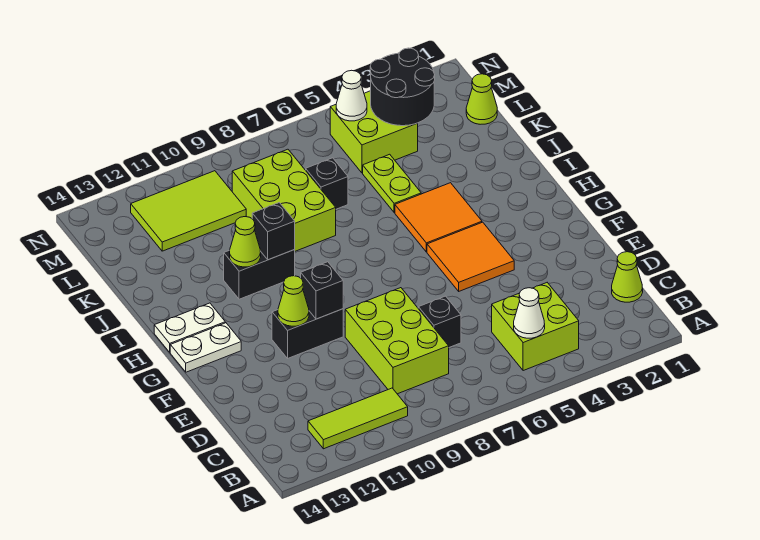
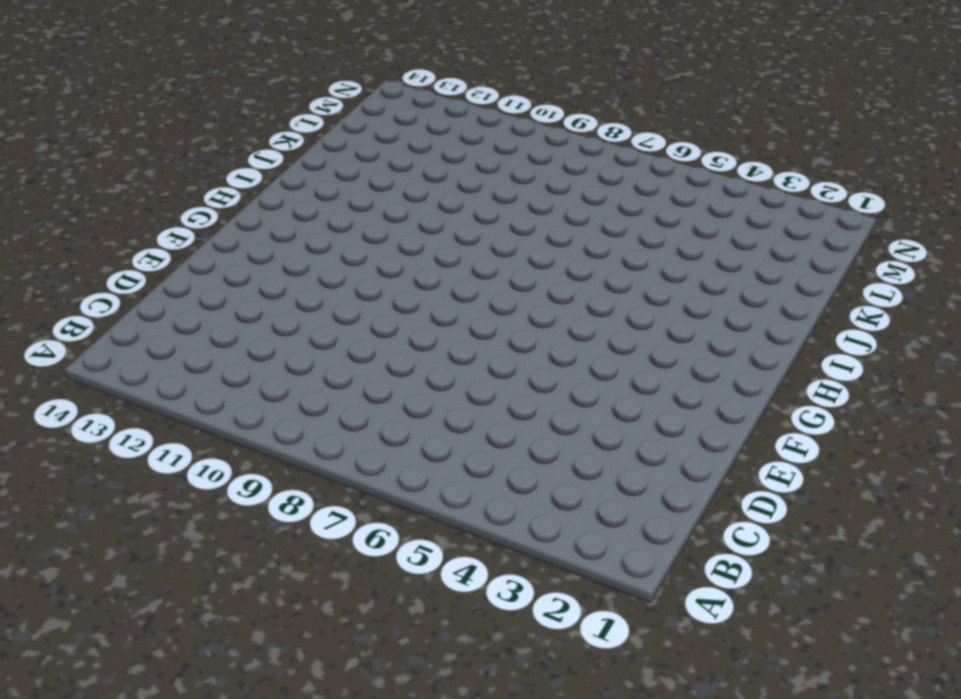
none -> lime 2x2 brick [492,283,579,371]
none -> lime 1x3 tile [308,388,408,449]
none -> lime 1x1 cone [612,252,643,302]

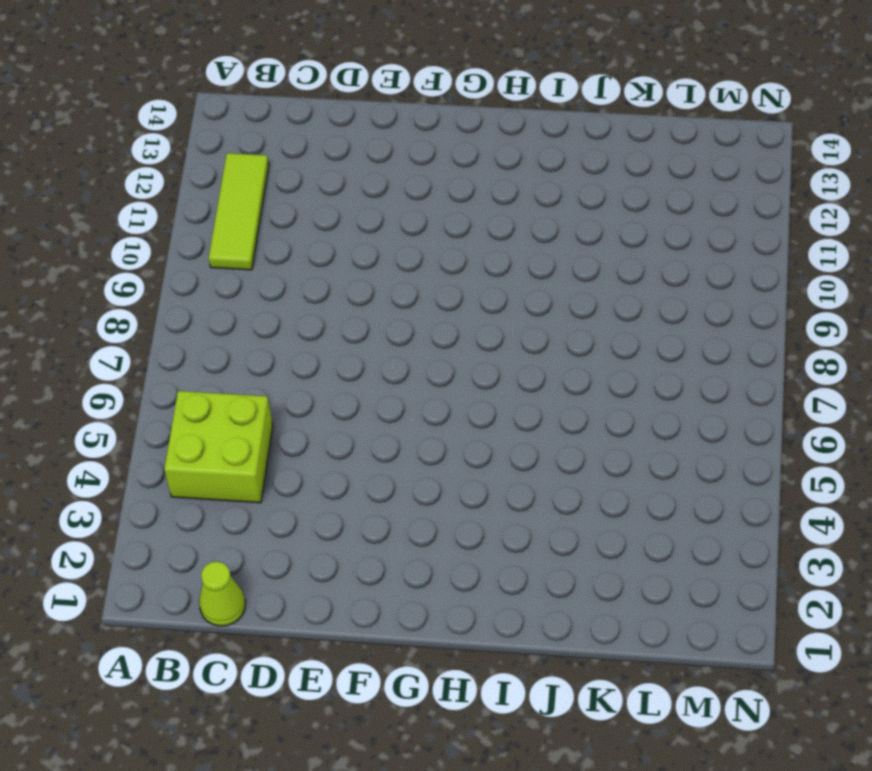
none -> lime 2x3 brick [345,288,449,394]
none -> black 1x1 brick [418,296,461,347]
none -> orange 2x2 tile [427,222,514,291]

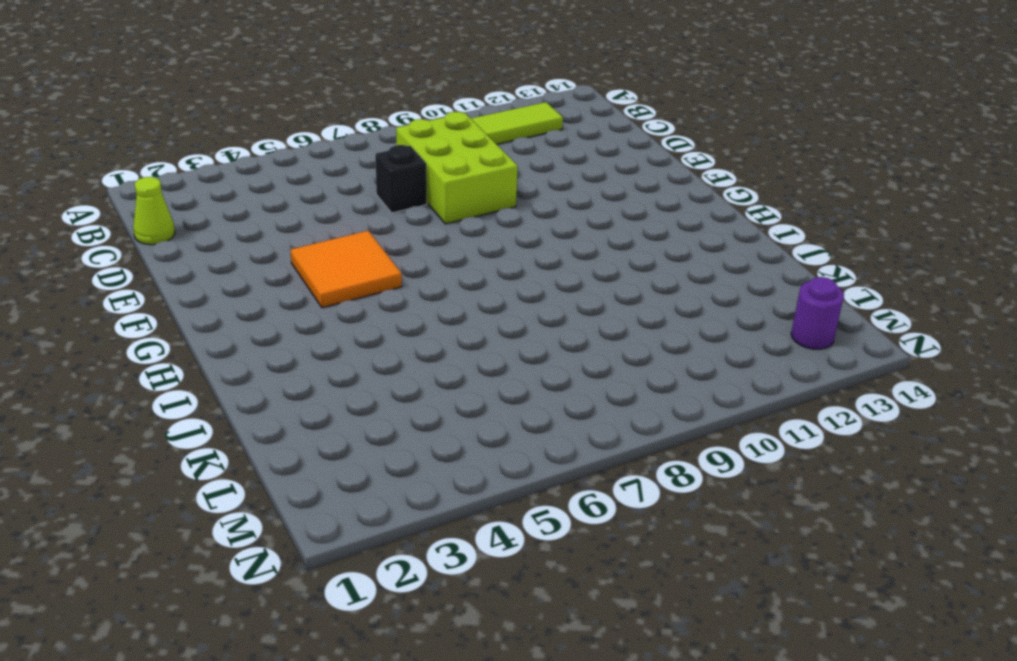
purple 1x1 round brick [791,277,844,349] -> none
none -> lime 2x2 brick [492,283,579,371]
none -> black 1x2 brick [272,309,343,358]
none -> white 1x2 plate [170,323,241,372]

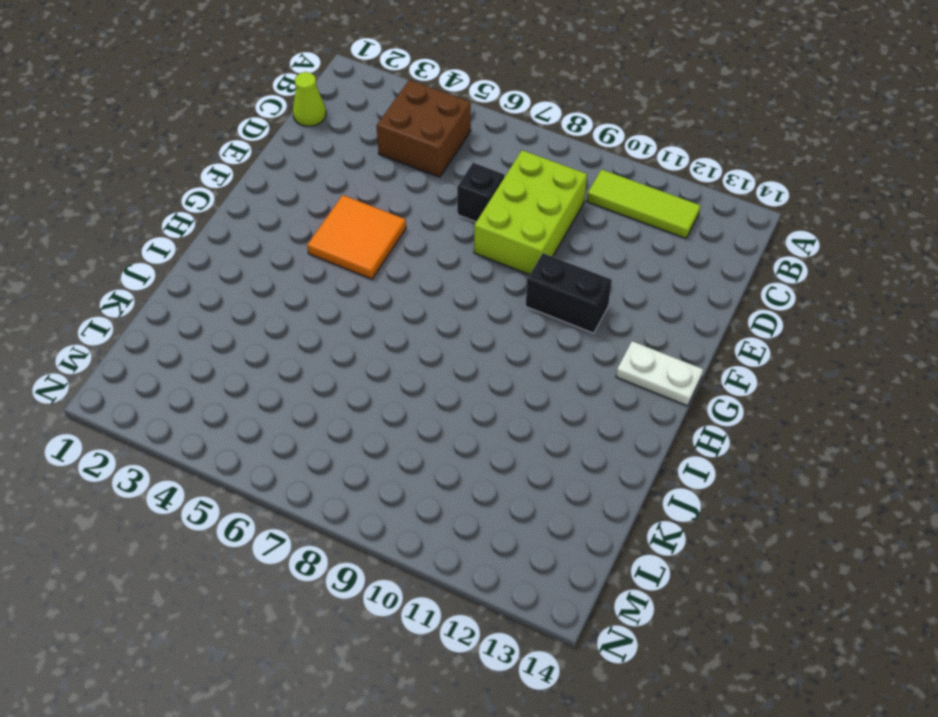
brown 2x2 brick [377,80,471,177] -> lime 2x2 brick [492,283,579,371]
none -> orange 2x2 tile [395,183,482,252]
none -> white 1x2 plate [154,303,225,352]
none -> black 1x2 brick [224,250,295,299]

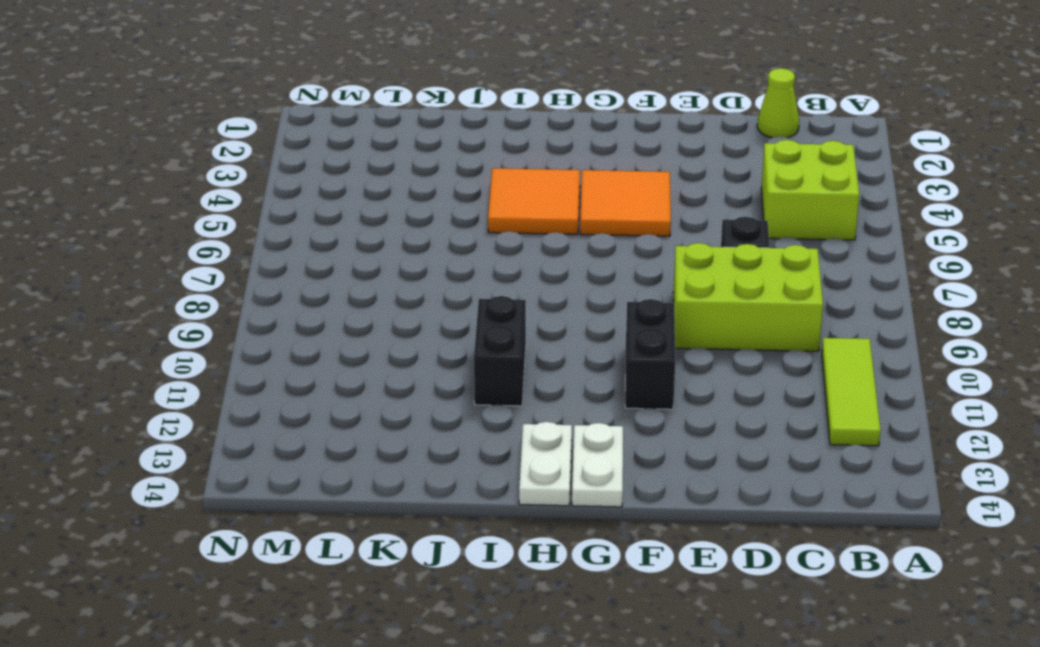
none -> lime 1x2 plate [363,154,421,213]
none -> lime 2x3 brick [232,149,336,251]
none -> black 1x1 brick [306,158,348,209]

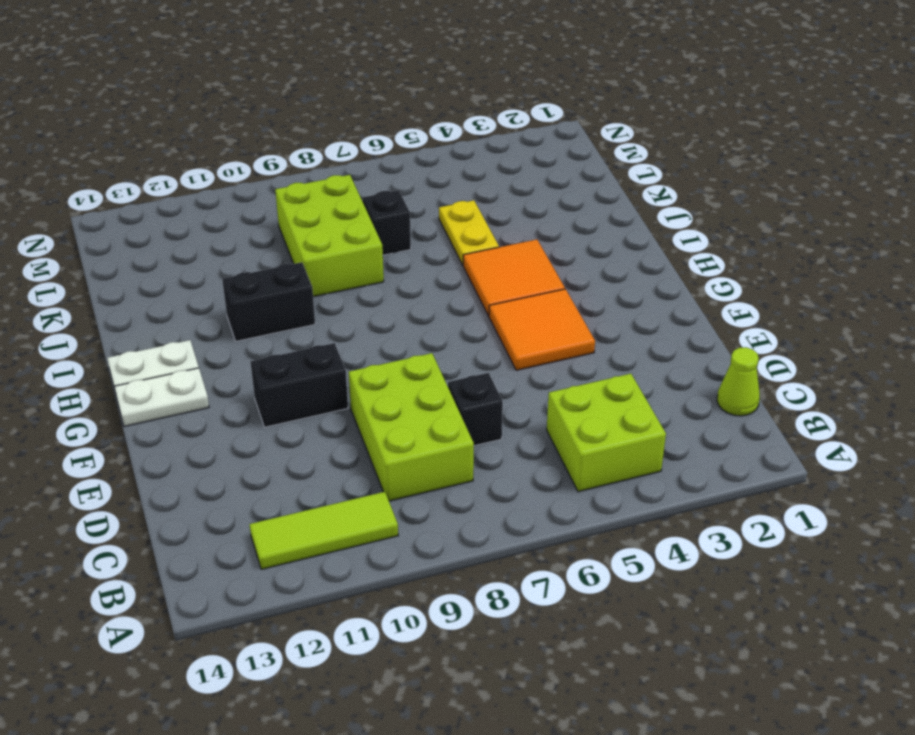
yellow 1x2 plate [439,200,499,265] -> lime 1x2 plate [363,154,421,213]
none -> lime 1x1 cone [466,74,497,124]
none -> lime 2x2 brick [330,91,418,173]
none -> lime 2x3 tile [131,171,246,251]

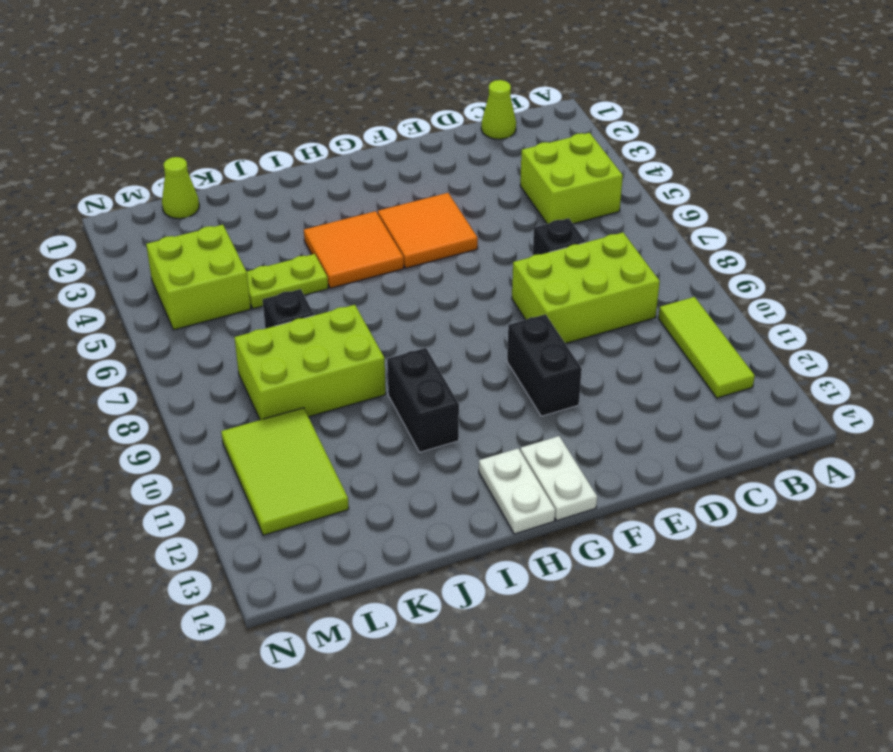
none -> white 1x1 cone [514,288,545,338]
none -> black 1x1 brick [301,262,343,319]
none -> lime 1x1 cone [278,276,309,326]

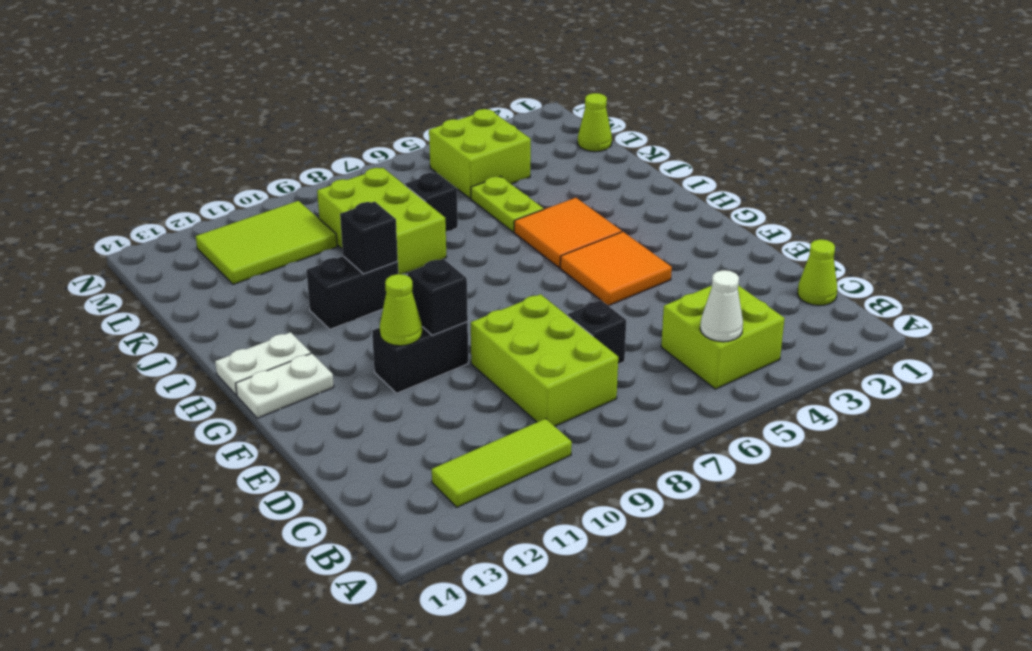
none -> lime 1x1 cone [230,217,261,267]
none -> black 2x2 round brick [370,48,435,126]
none -> white 1x1 cone [336,70,367,121]

